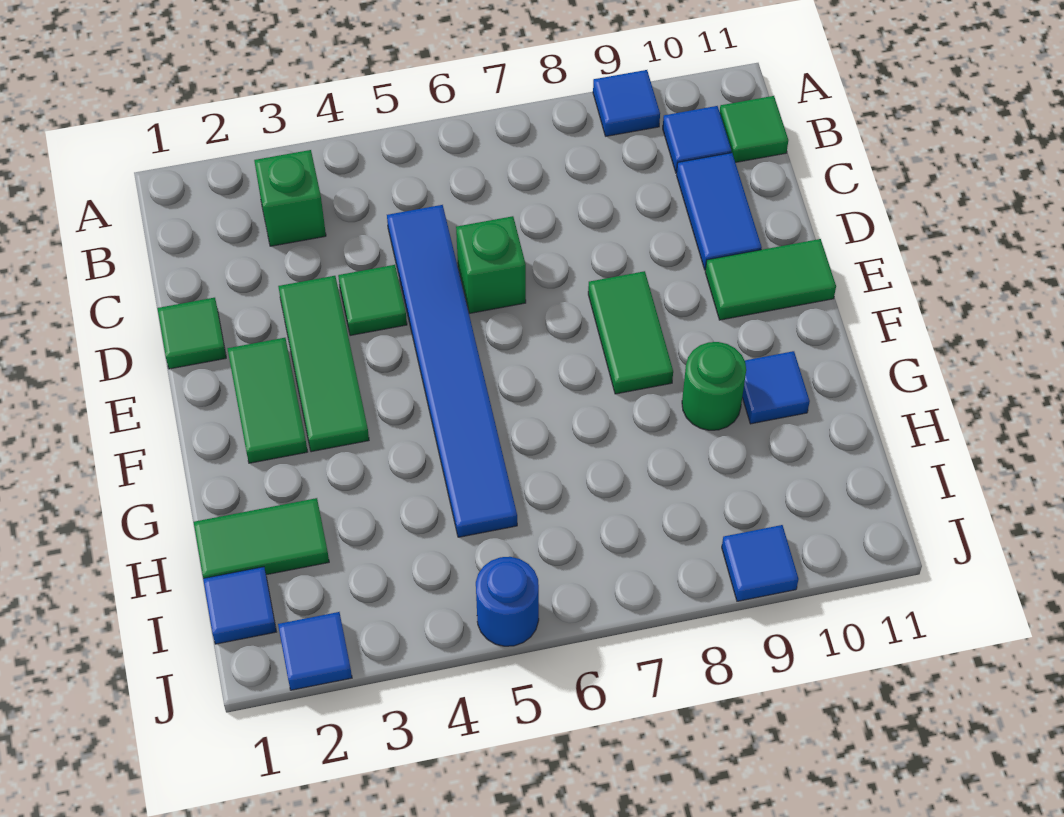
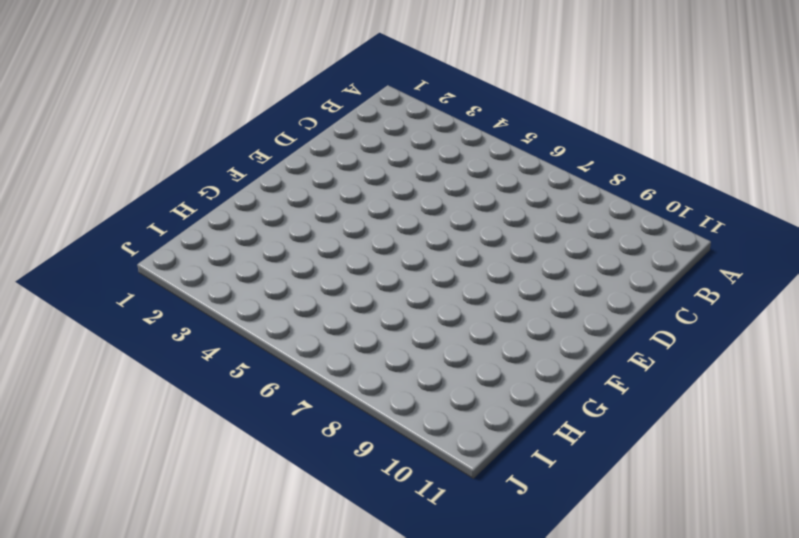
none -> blue 1x1 tile [593,70,660,136]
none -> green 1x1 brick [254,150,326,246]
none -> blue 1x1 tile [663,106,731,173]

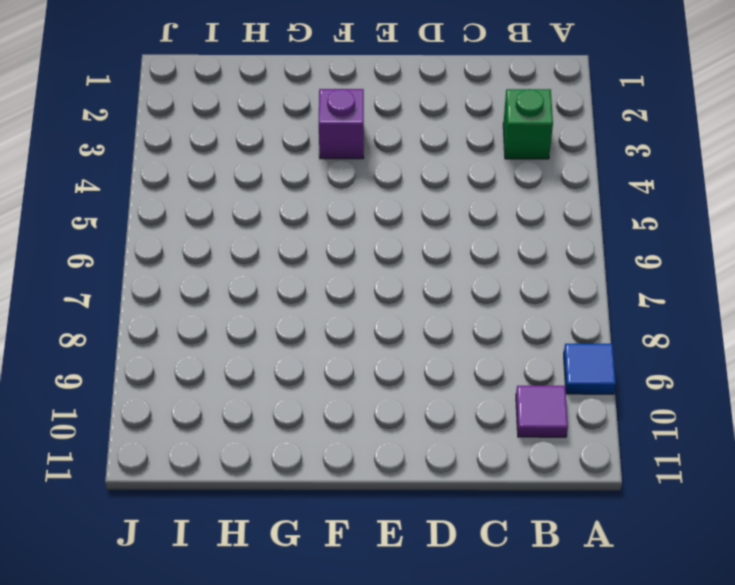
purple 1x1 tile [516,386,568,437] -> blue 1x1 tile [663,106,731,173]
purple 1x1 brick [319,89,364,159] -> green 1x3 tile [278,276,369,452]
none -> green 1x1 tile [720,96,788,163]
none -> blue 1x6 tile [387,205,517,537]
none -> blue 1x2 tile [677,153,762,270]

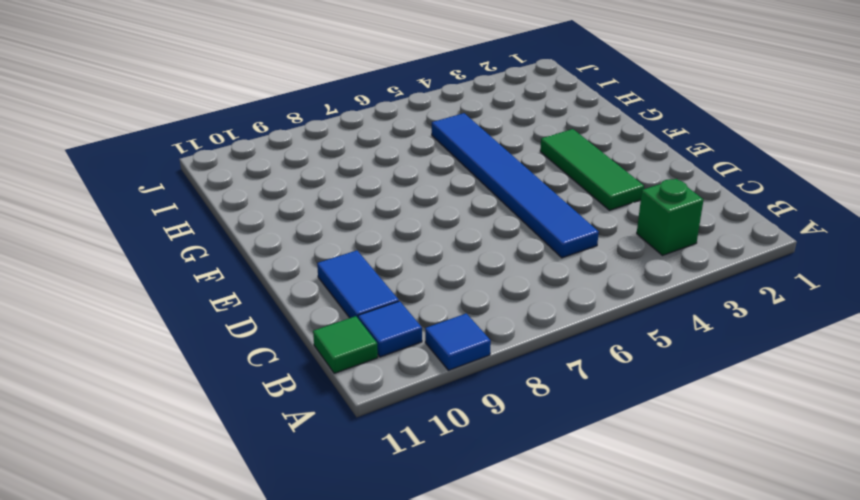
none -> green 1x1 tile [157,298,226,369]
none -> green 1x1 tile [338,265,407,336]
none -> green 1x1 brick [456,216,526,313]

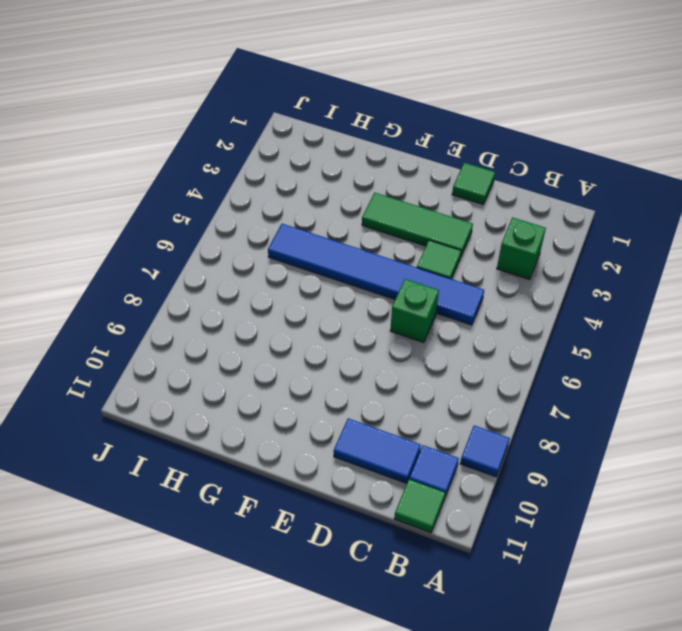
none -> green 1x2 tile [227,338,308,463]
none -> green 1x2 tile [588,271,673,394]
none -> green 1x2 tile [705,239,836,320]

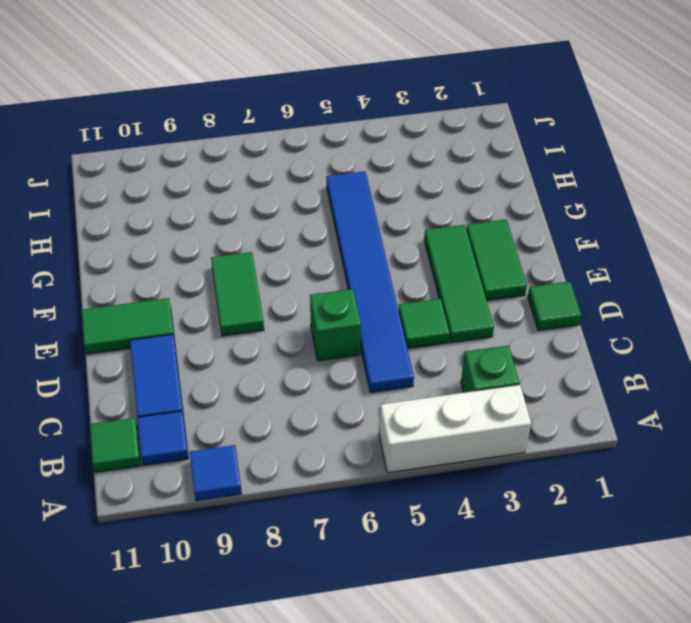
white 1x3 brick [379,385,531,473] -> none
none -> green 1x1 round brick [682,342,746,430]
none -> blue 1x1 tile [742,351,810,424]
none -> green 1x2 tile [194,498,329,578]

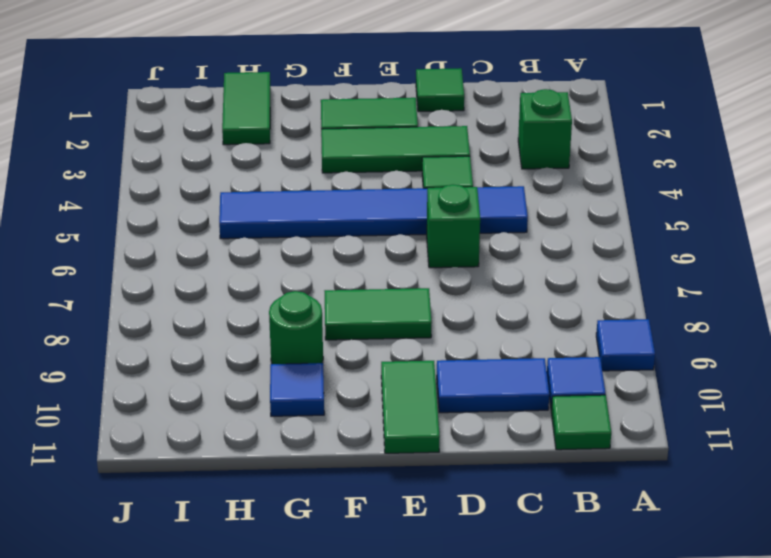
none -> blue 1x1 tile [203,567,276,644]
none -> blue 1x1 tile [278,612,352,690]
none -> blue 1x1 round brick [476,557,539,646]

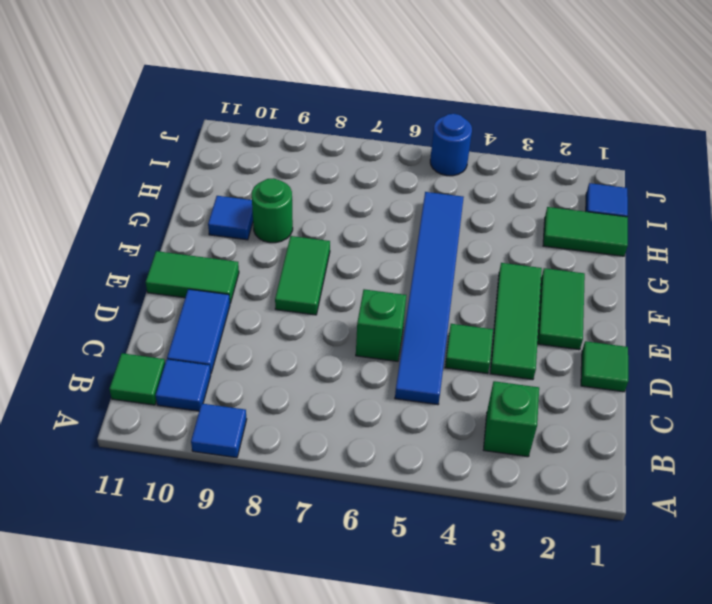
none -> blue 1x1 tile [278,612,352,690]
none -> blue 1x1 tile [722,525,799,601]

